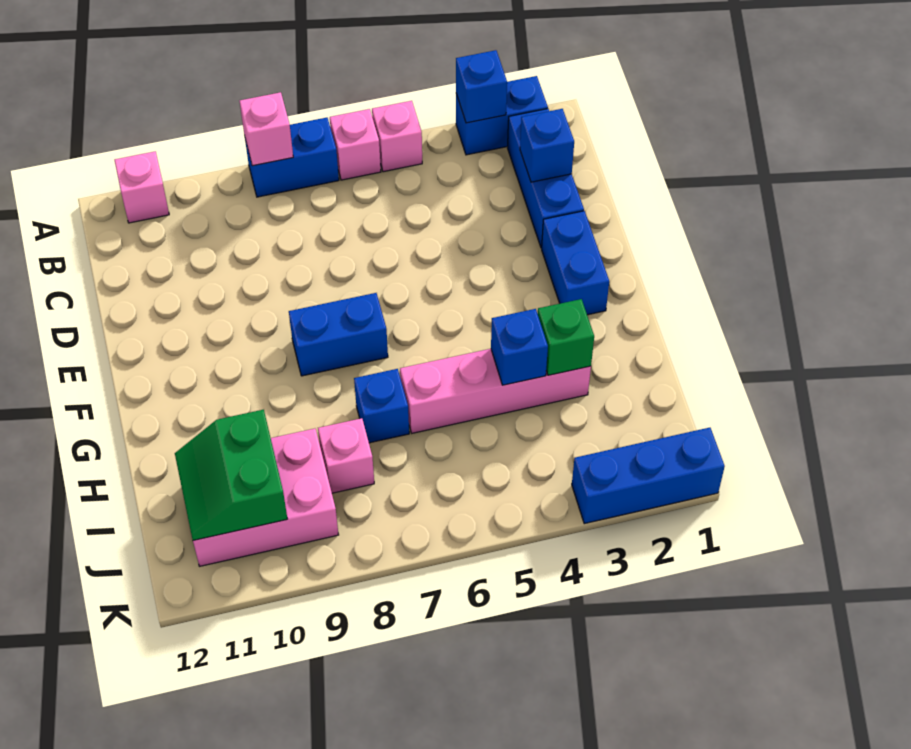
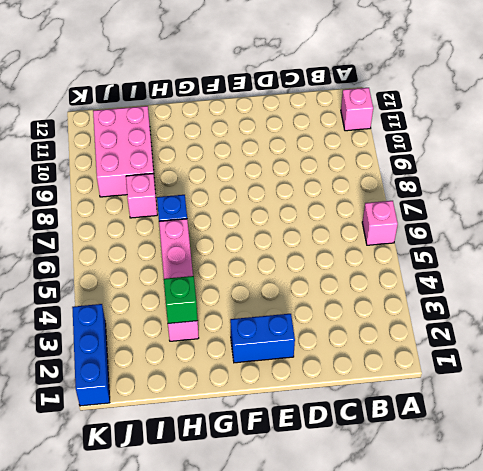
none -> blue 1x2 brick [456,76,548,155]
none -> pink 1x1 brick [372,101,422,172]
none -> blue 1x2 brick [244,118,339,197]

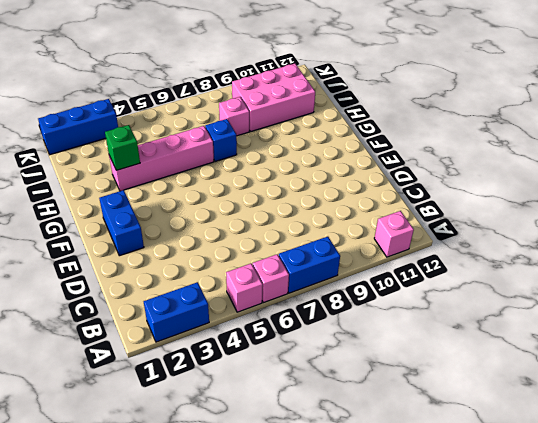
none -> blue 1x3 brick [508,109,584,248]
none -> blue 1x2 brick [289,293,388,376]
none -> blue 1x1 brick [456,50,507,123]

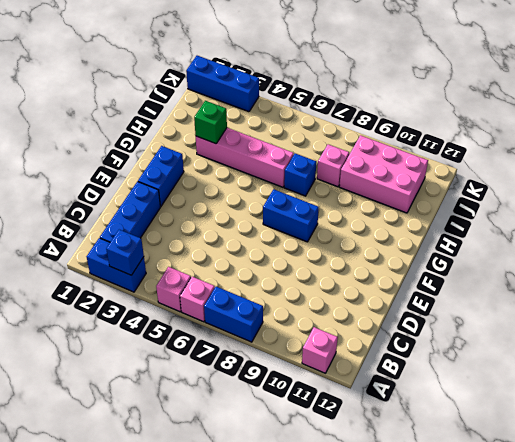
none -> pink 1x1 brick [240,92,293,166]
none -> blue 1x1 brick [520,109,574,182]
none -> blue 1x1 brick [491,309,548,385]

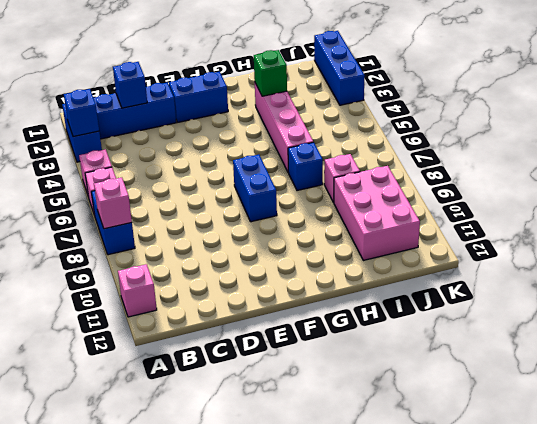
none -> blue 1x1 brick [491,309,548,385]
none -> green 2x2 slope [175,410,287,540]

